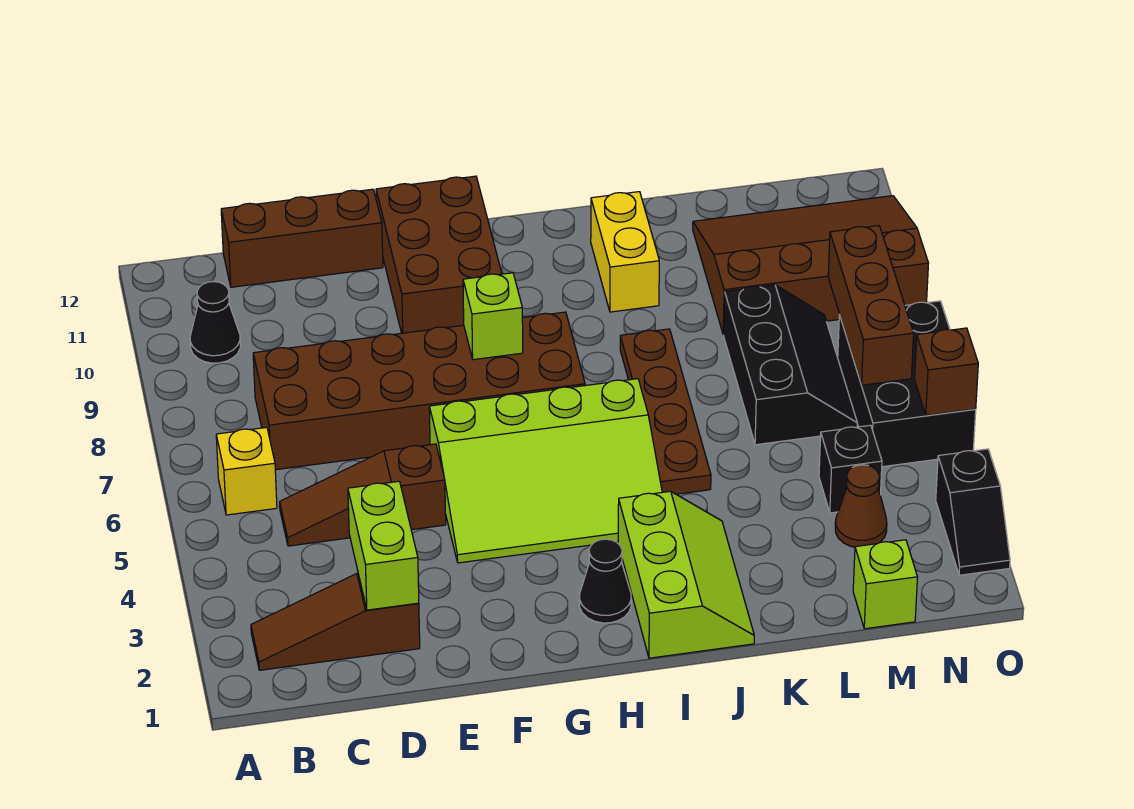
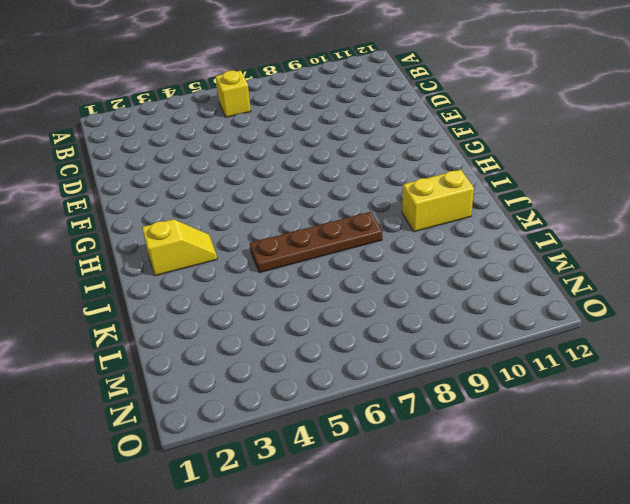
yellow 1x2 slope [142,219,217,276] -> lime 2x3 slope [618,491,754,658]
none -> brown 1x3 slope [251,573,420,670]
none -> black 1x1 cone [190,282,240,363]
none -> brown 1x3 slope [280,444,446,546]

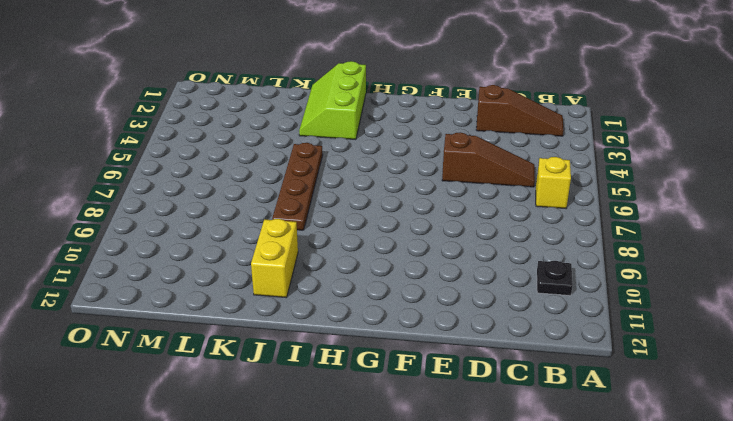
black 1x1 plate [537,261,573,296] -> black 1x1 cone [190,282,240,363]
none -> brown 2x6 brick [253,312,585,470]
none -> brown 1x3 brick [221,189,383,287]
none -> lime 3x4 slope [429,379,662,563]

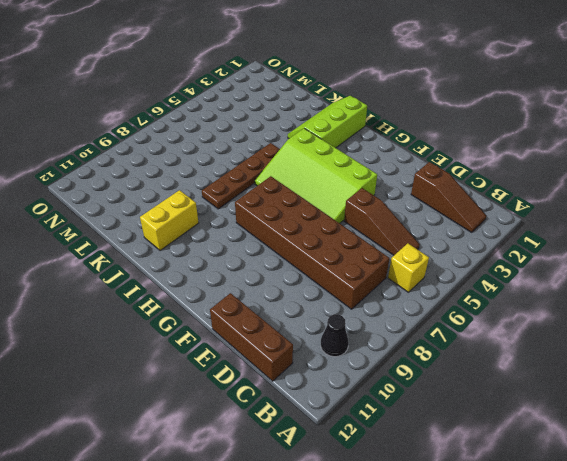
lime 3x4 slope [255,128,377,223] -> lime 3x4 slope turned to [429,379,662,563]
none -> brown 2x3 brick [376,176,502,333]
none -> black 1x1 cone [579,539,631,623]
none -> black 2x3 slope [724,285,857,445]

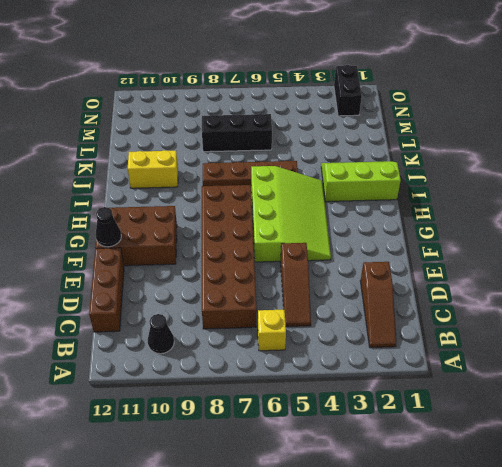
black 1x1 cone [96,207,121,247] -> black 1x1 cone moved to [579,539,631,623]
black 1x2 brick [334,65,362,116] -> black 1x2 slope [936,449,1010,575]
none -> brown 3x4 slope [693,196,929,335]
none -> lime 1x1 brick [853,540,917,629]
none -> brown 1x1 cone [835,465,887,547]

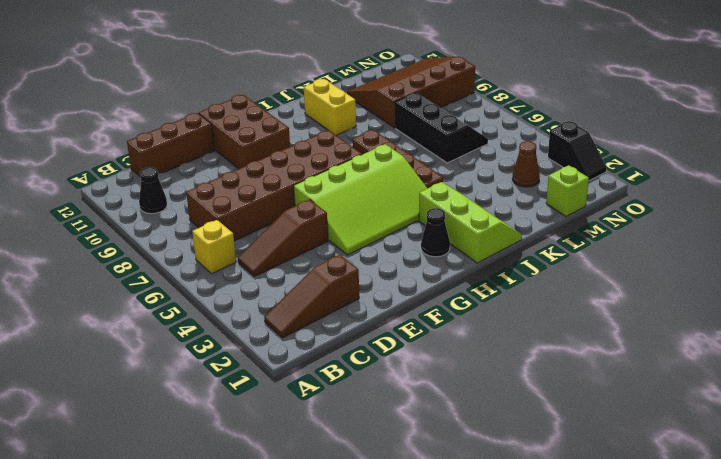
none -> black 1x1 brick [819,425,882,513]
none -> black 2x3 brick [838,301,976,467]
none -> lime 1x2 brick [348,481,419,610]

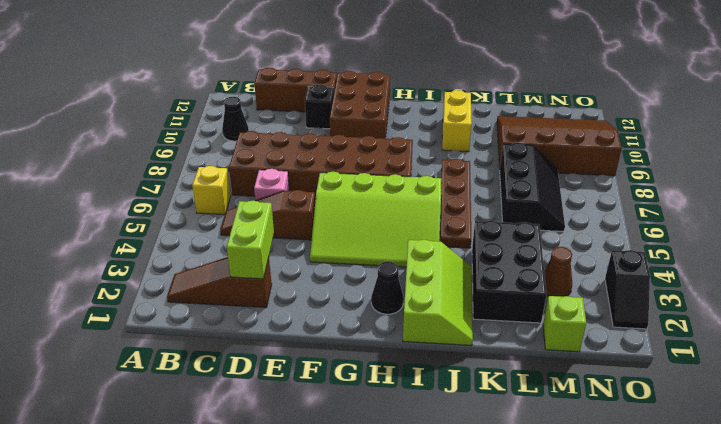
pink 1x1 brick [254,169,289,200] -> none
black 1x1 brick [305,85,334,129] -> black 1x1 brick moved to [819,425,882,513]
black 2x3 brick [472,220,546,323] -> black 2x3 brick moved to [838,301,976,467]
none -> lime 1x1 brick [463,273,523,360]
none -> brown 1x3 brick [828,226,914,385]
none -> brown 1x1 brick [915,328,978,416]

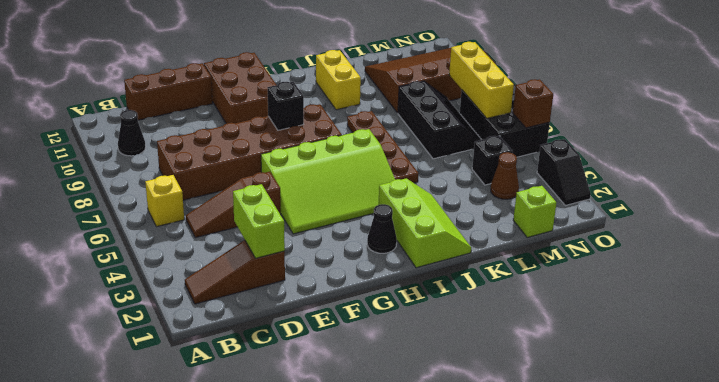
black 1x1 brick [268,82,304,130] -> lime 1x1 brick [463,273,523,360]
yellow 1x3 brick [449,42,514,118] -> brown 1x3 brick [828,226,914,385]

